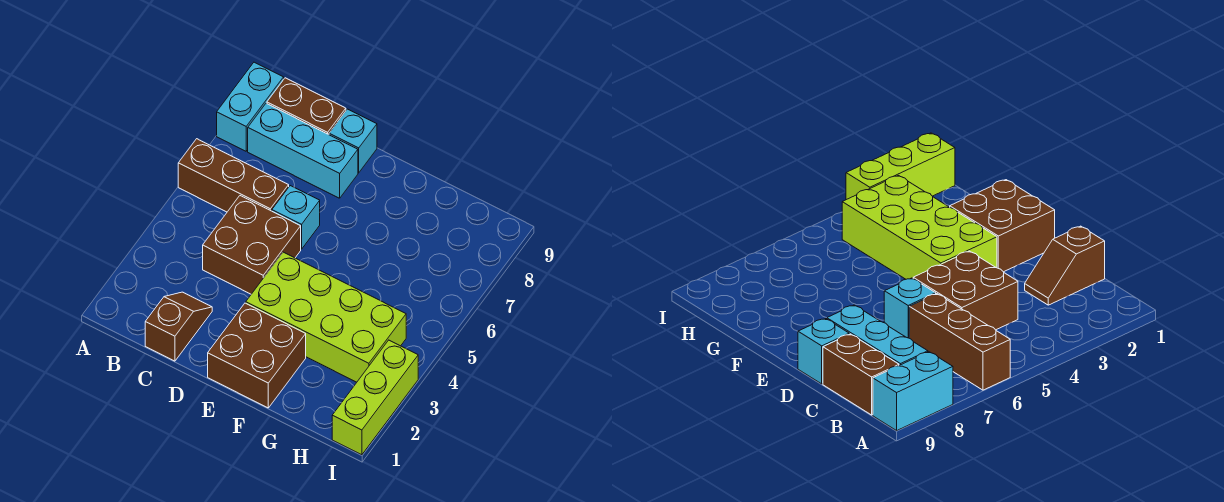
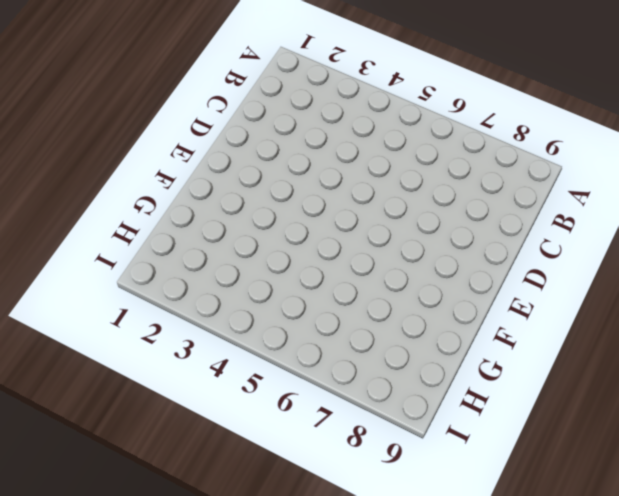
none -> brown 1x3 brick [178,139,289,212]
none -> cyan 1x2 brick [217,62,284,151]

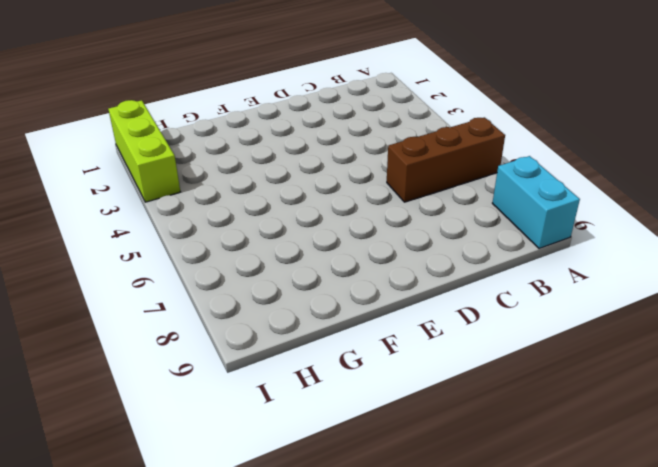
none -> cyan 1x3 brick [248,103,358,198]
none -> brown 1x2 brick [267,78,346,135]

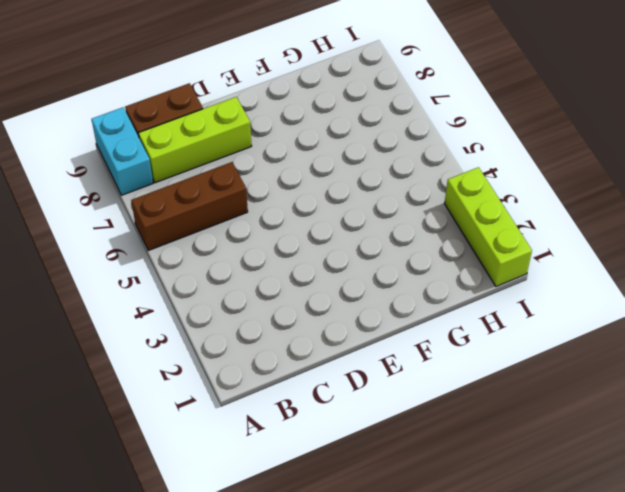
lime 1x3 brick [138,97,252,183] -> cyan 1x3 brick [248,103,358,198]
none -> brown 1x2 slope [145,292,212,361]
none -> brown 2x2 brick [203,196,301,294]

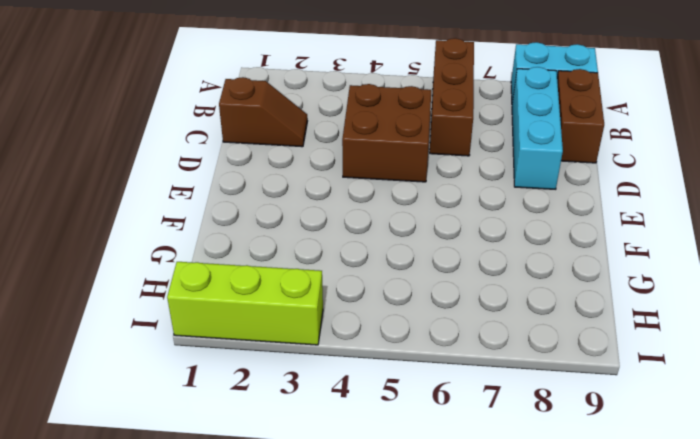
none -> cyan 1x1 brick [272,186,320,249]
none -> cyan 1x1 brick [329,109,377,173]

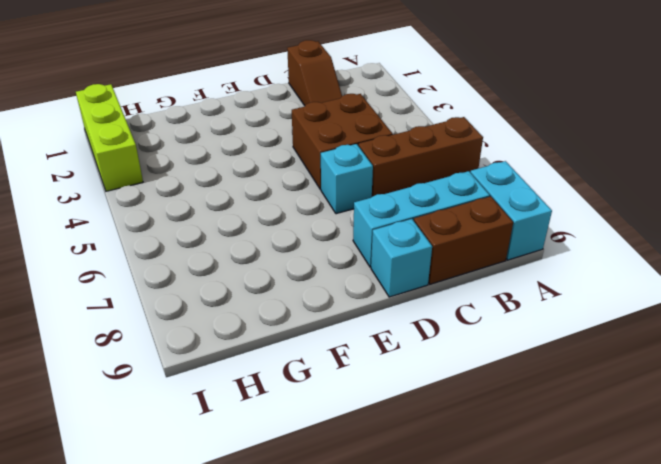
none -> brown 2x2 brick [208,303,306,408]
none -> lime 2x4 brick [246,252,406,382]

